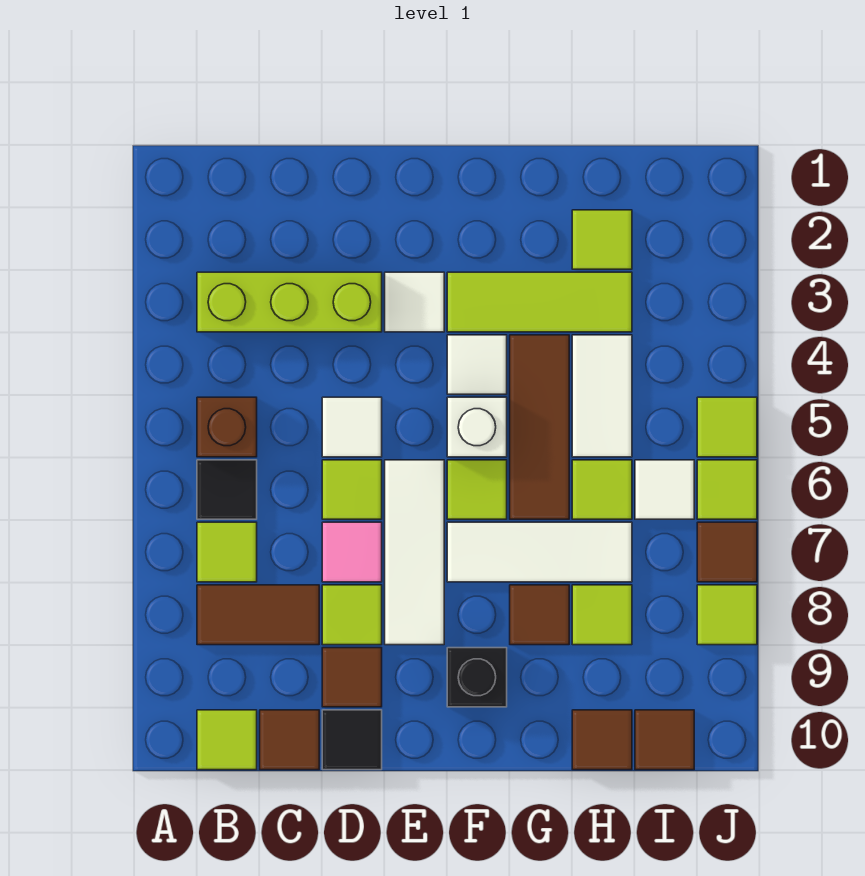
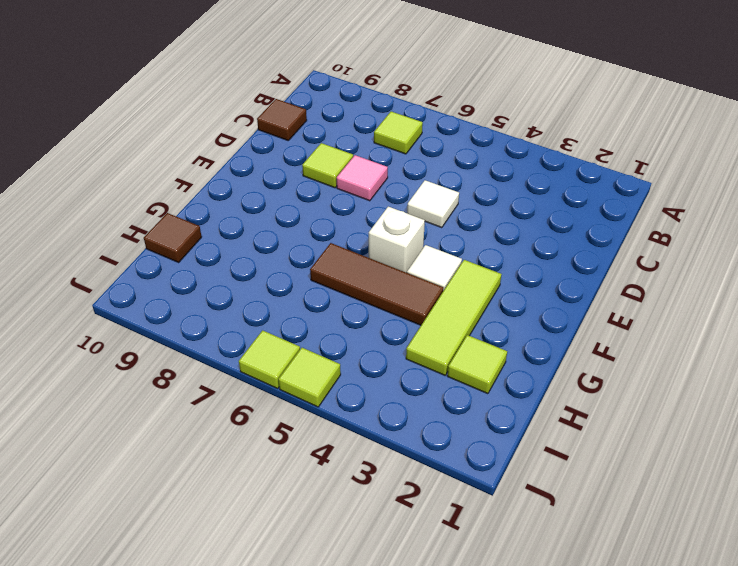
none -> lime 1x3 brick [197,272,382,332]
none -> brown 1x1 brick [197,397,257,457]
none -> black 1x1 tile [197,460,257,519]
none -> brown 1x2 tile [197,585,319,645]

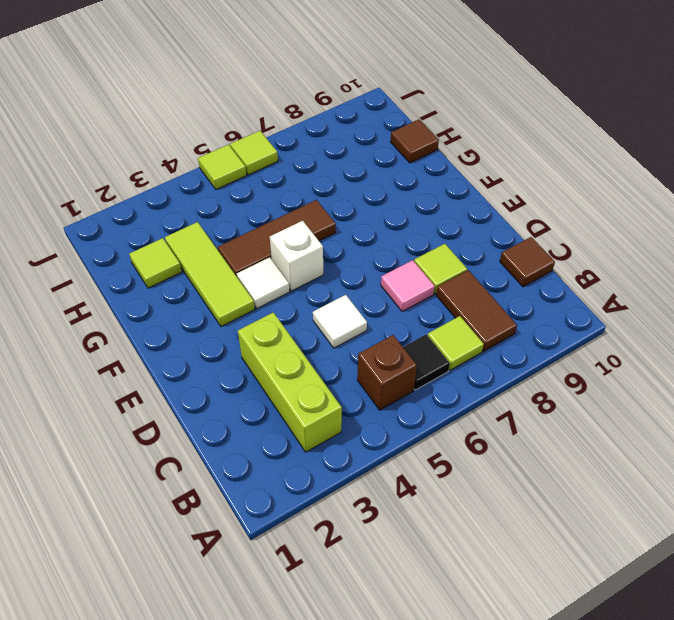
none -> lime 1x1 tile [197,710,257,770]
none -> lime 1x1 tile [322,460,382,519]
none -> brown 1x1 tile [322,648,382,707]
none -> black 1x1 tile [322,710,382,770]

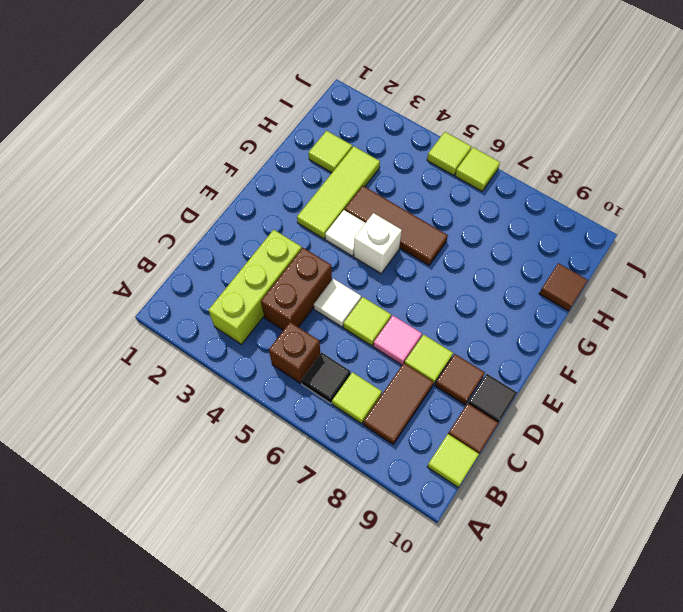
brown 1x2 brick [261,248,332,330] -> none
none -> white 1x1 tile [385,272,444,332]
none -> white 1x3 tile [385,460,444,645]
none -> lime 1x1 tile [447,460,507,519]
none -> white 1x3 tile [447,522,632,582]

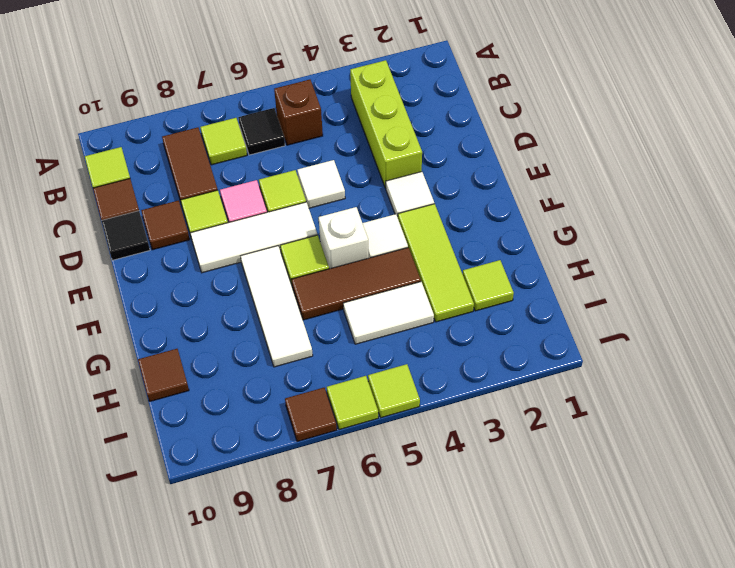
none -> black 1x1 brick [447,648,507,707]
none -> brown 1x1 tile [510,585,569,645]
none -> lime 1x1 tile [572,460,632,519]
none -> lime 1x1 tile [572,585,632,645]

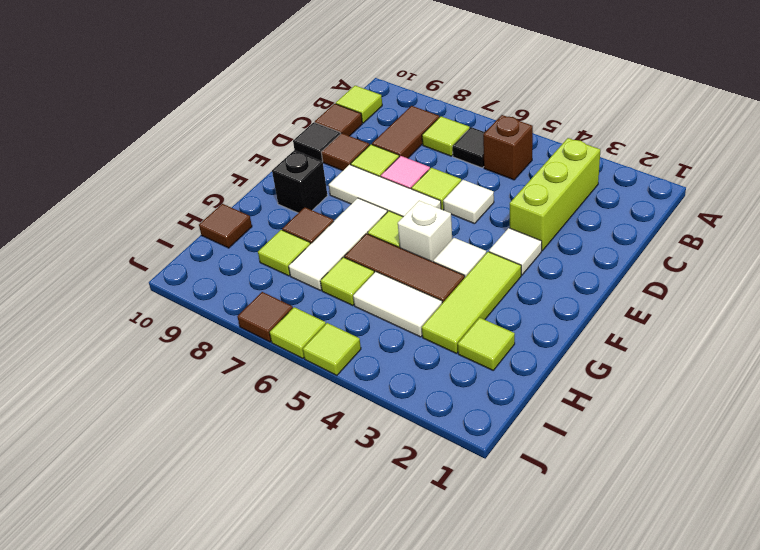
none -> white 1x1 tile [635,460,694,519]
none -> brown 1x1 tile [635,710,694,770]
none -> lime 1x1 tile [697,585,757,645]

